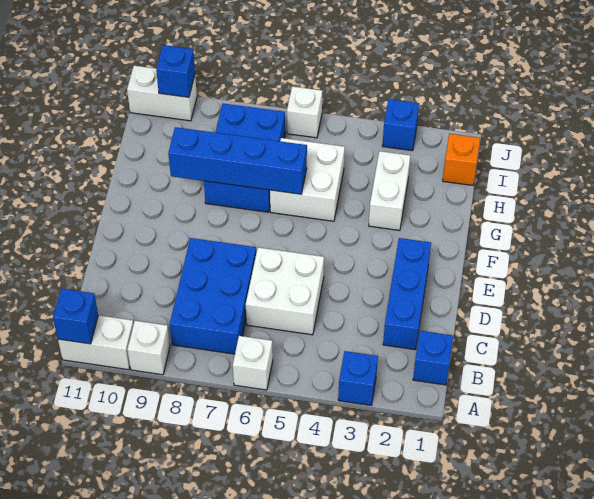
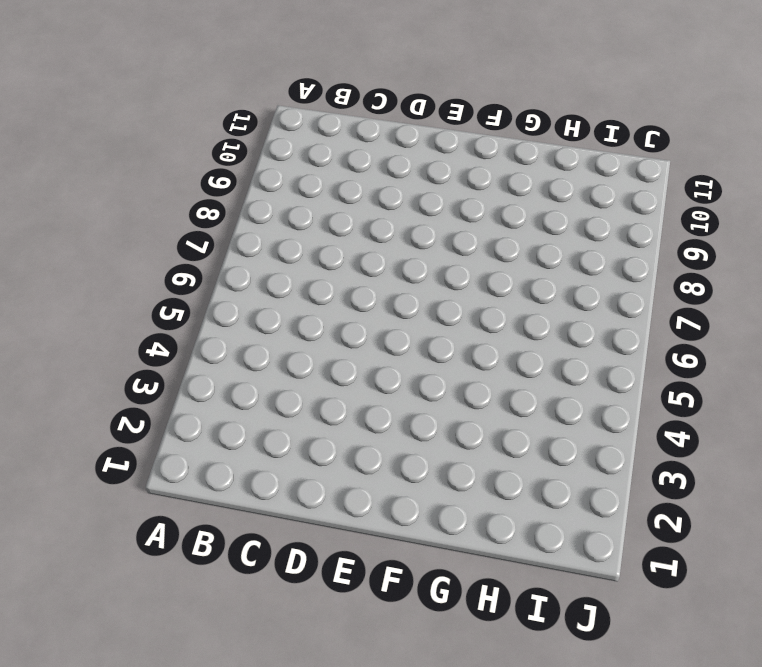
none -> blue 1x1 brick [338,351,378,405]
none -> white 1x1 brick [233,336,273,390]
none -> white 1x1 brick [127,321,170,375]

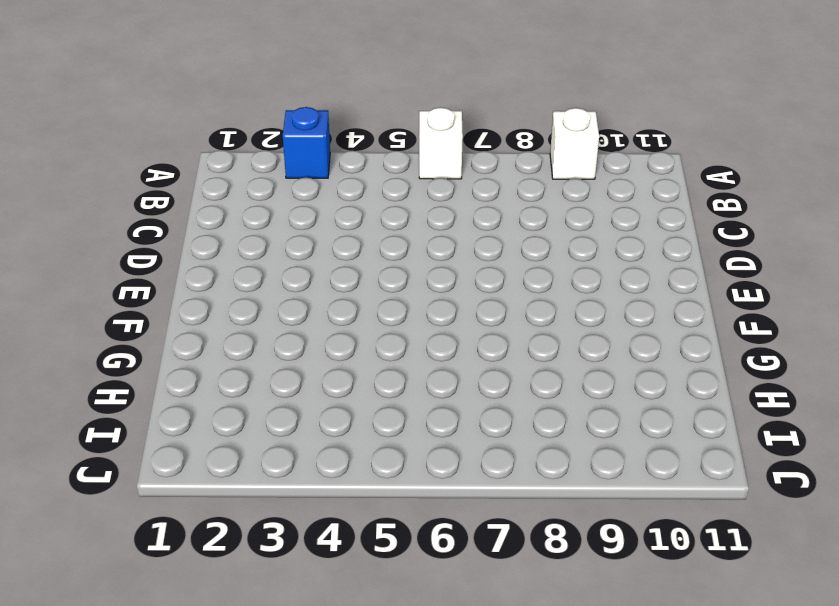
none -> white 1x2 brick [58,315,134,370]
none -> blue 1x1 brick [413,331,453,385]
none -> blue 2x3 brick [170,238,256,354]

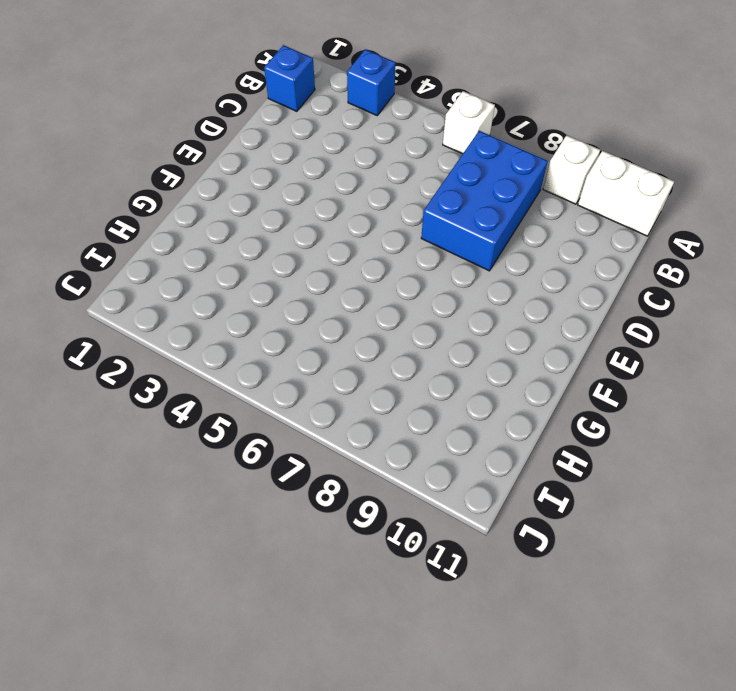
none -> blue 1x3 brick [383,238,431,350]
none -> white 2x2 brick [246,247,324,335]
none -> white 1x2 brick [369,151,410,230]

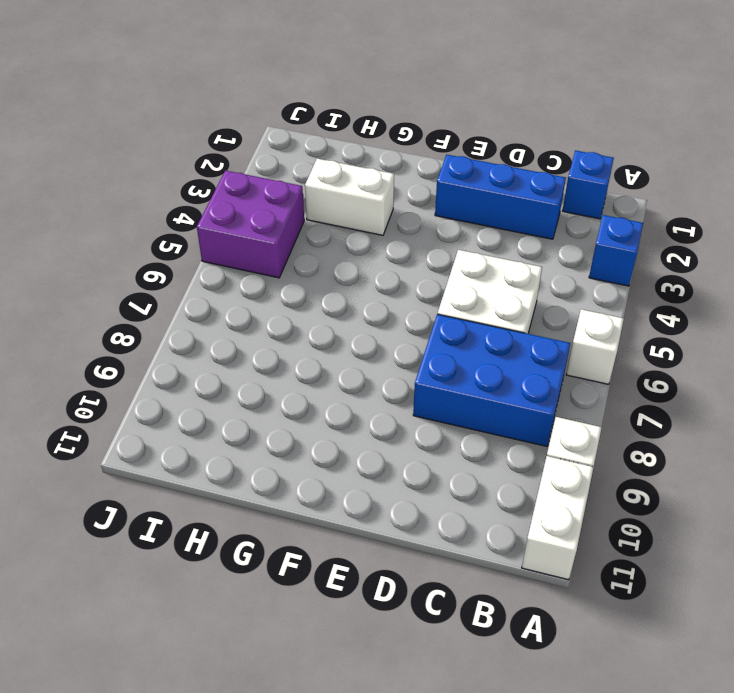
purple 2x2 brick [197,170,304,278] -> none
none -> white 2x2 brick [270,138,345,221]
none -> blue 2x3 brick [204,103,285,212]
none -> orange 1x1 brick [443,134,480,185]

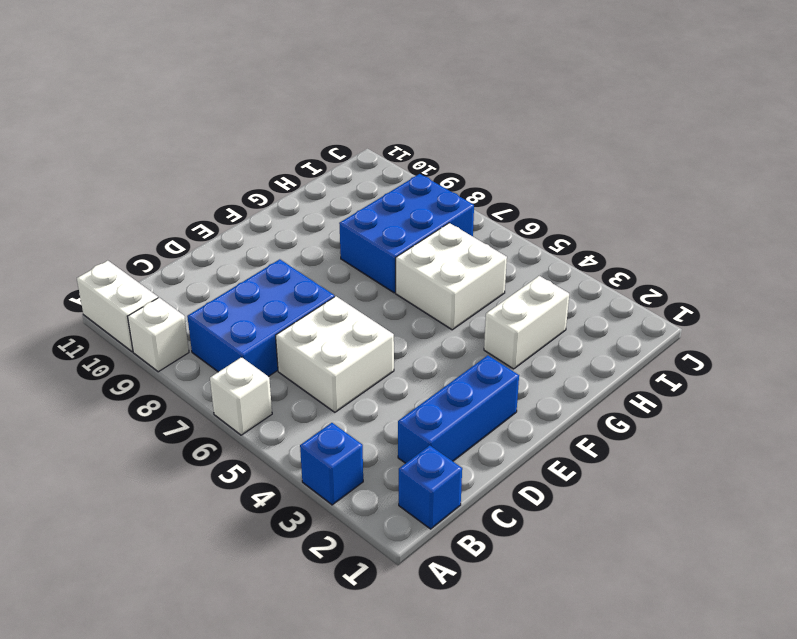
none -> orange 1x1 brick [443,134,480,185]
none -> blue 1x1 brick [382,99,419,151]
none -> white 1x1 brick [287,86,322,138]

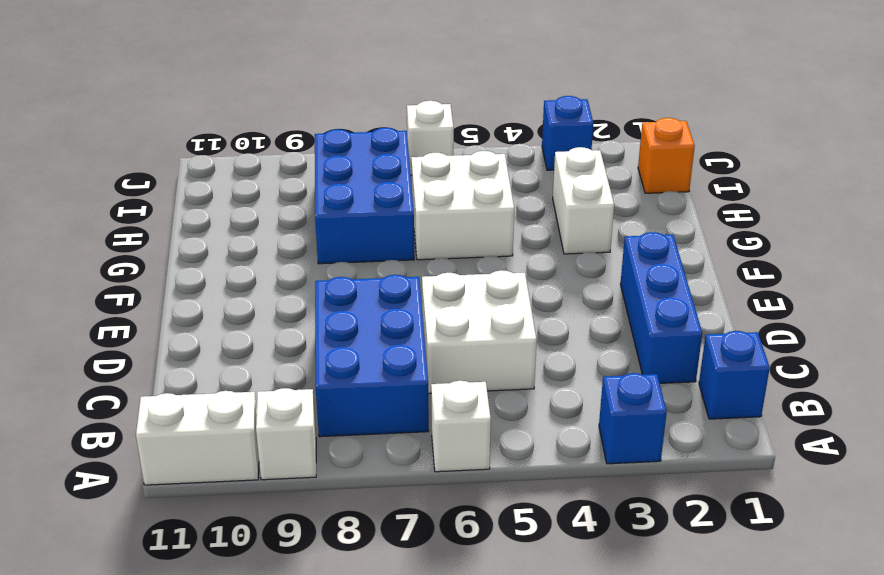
none -> white 1x2 brick [127,66,197,121]
none -> blue 1x1 brick [53,289,98,344]
none -> blue 1x4 brick [168,127,307,194]

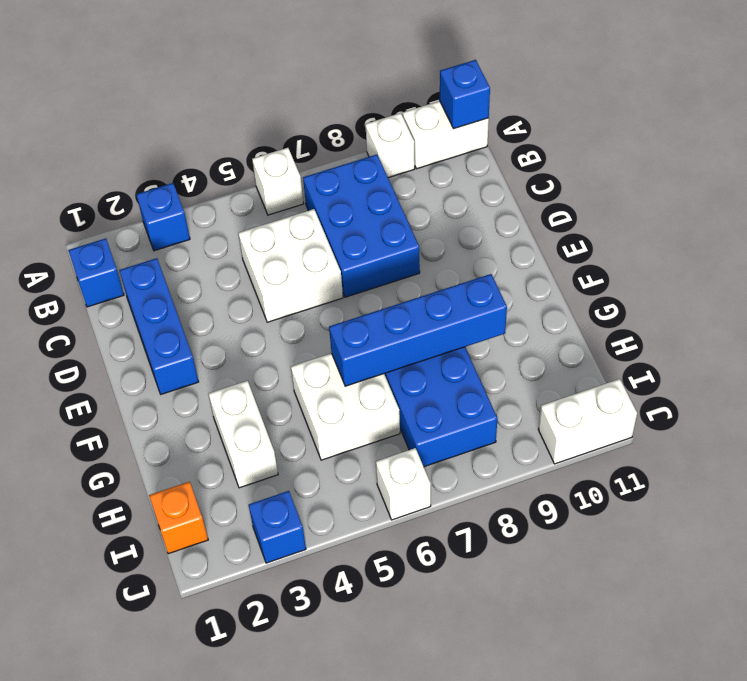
none -> blue 1x1 brick [156,45,195,97]

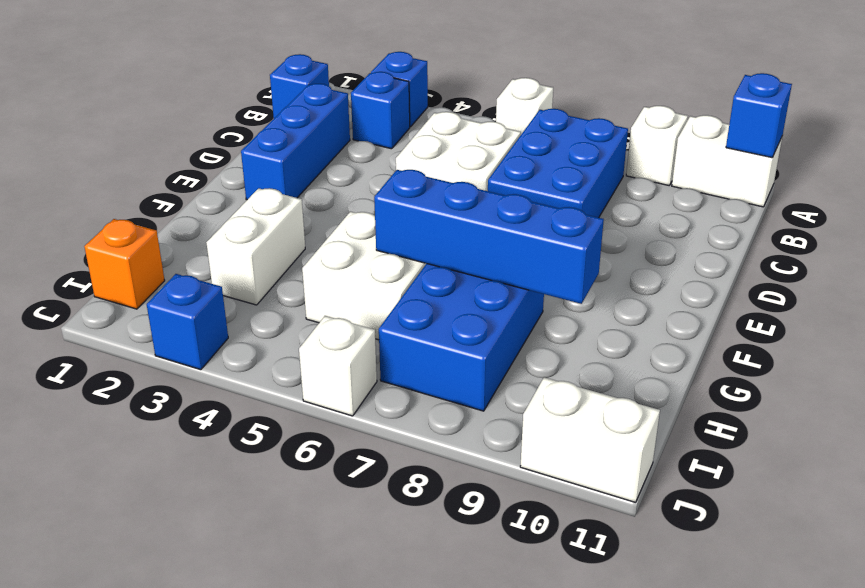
blue 1x1 brick [351,72,410,149] -> blue 1x1 brick moved to [156,45,195,97]

